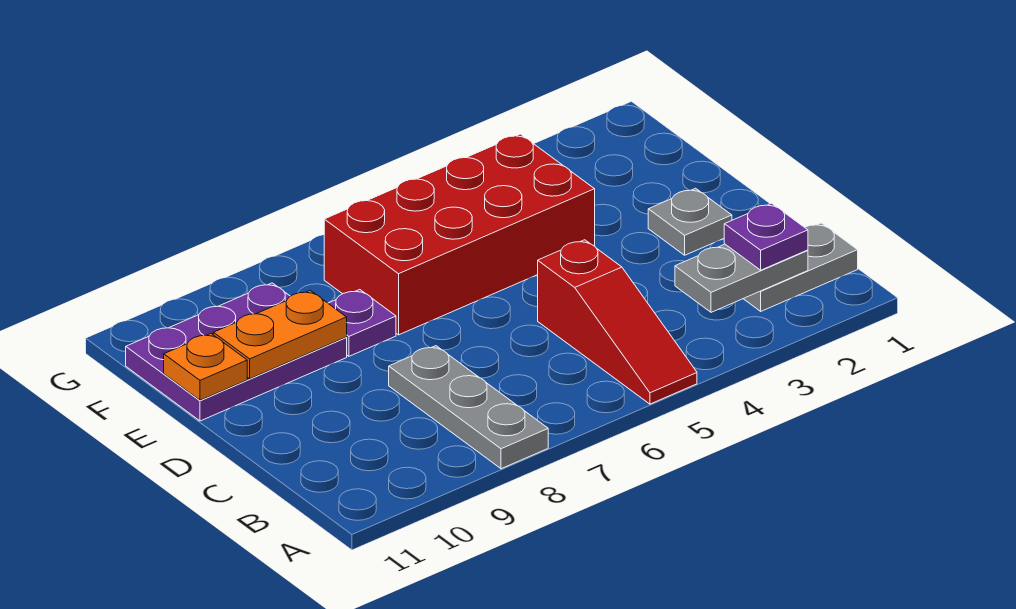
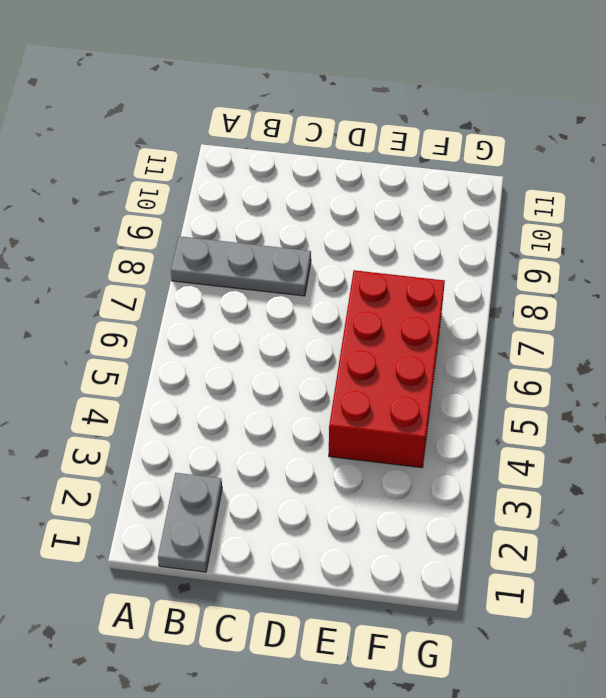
none -> red 1x3 slope [538,240,697,404]
none -> grey 1x1 plate [648,188,732,255]

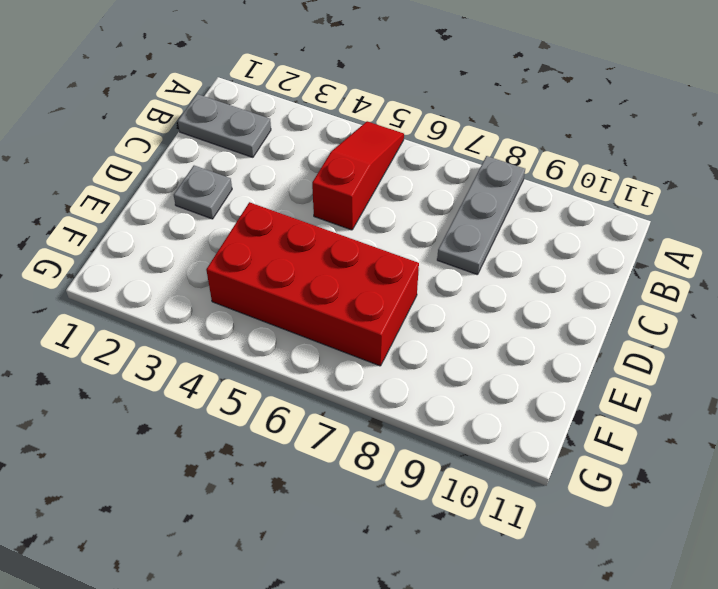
none -> purple 1x1 plate [328,290,396,356]
none -> purple 2x3 plate [126,283,347,421]

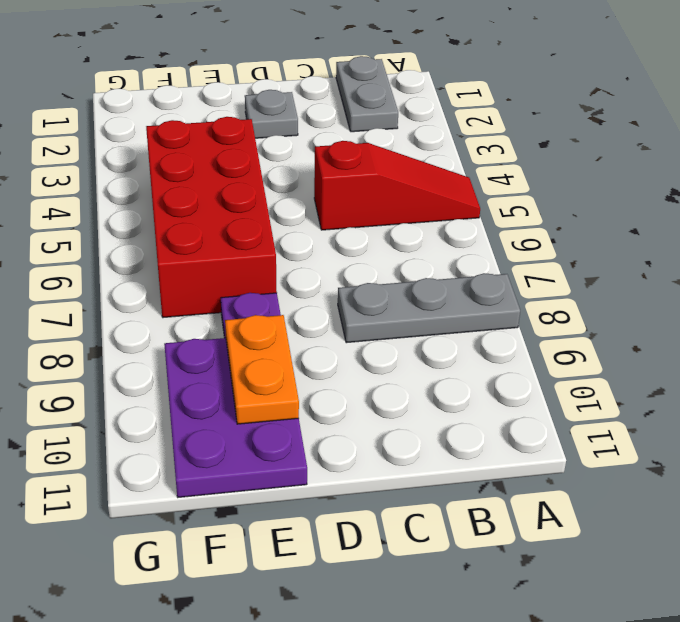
none -> grey 1x2 plate [675,244,808,312]
none -> orange 1x1 plate [164,334,247,400]

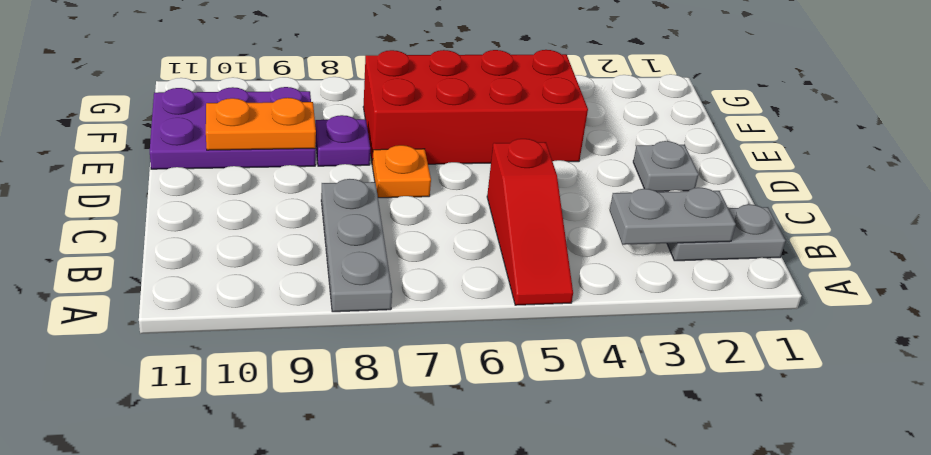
orange 1x1 plate [372,145,431,198] -> orange 1x1 plate moved to [164,334,247,400]
none -> purple 1x1 plate [724,203,808,270]

